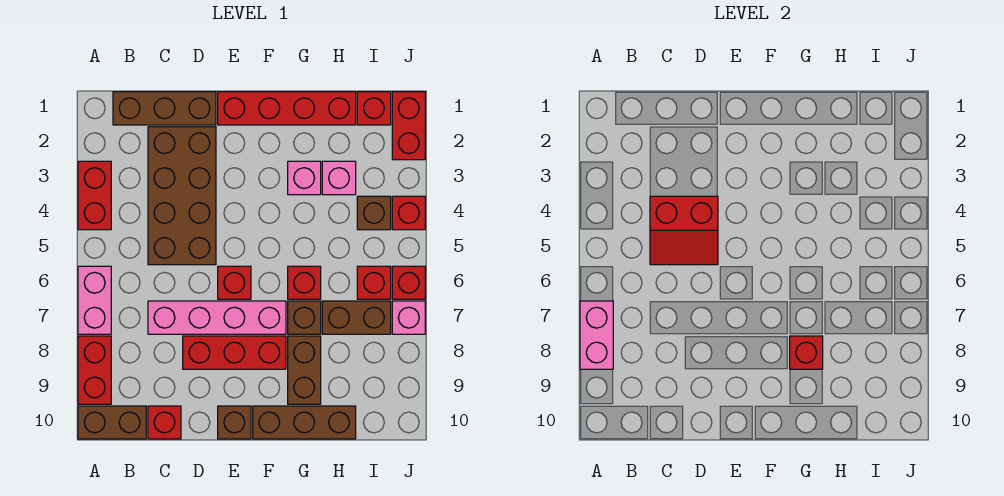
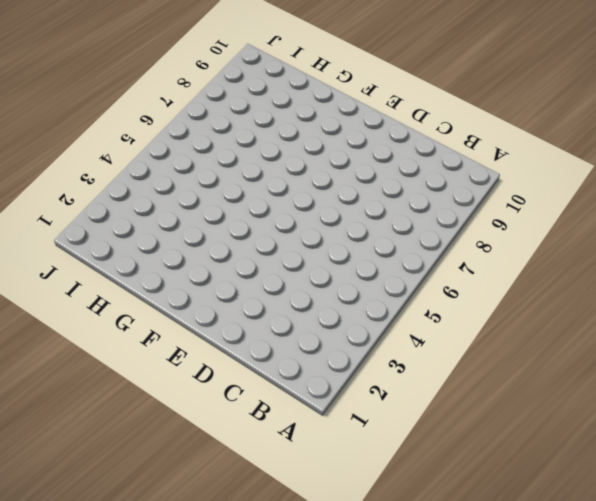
none -> red 1x2 brick [78,161,111,230]
none -> pink 1x2 brick [78,266,111,334]
none -> red 1x2 brick [78,336,111,404]

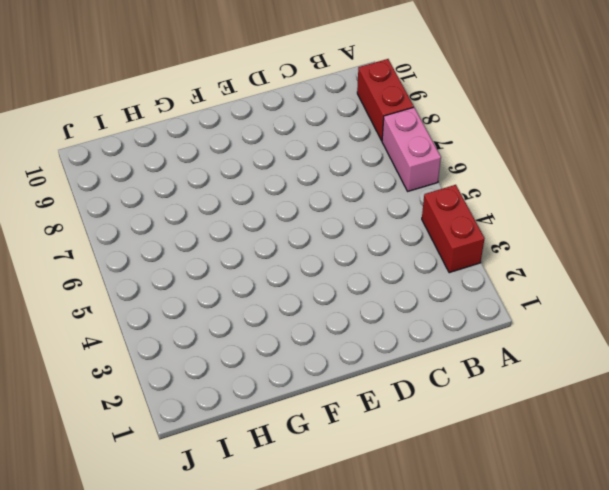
none -> brown 1x2 brick [78,406,146,439]
none -> brown 1x3 brick [113,92,216,125]
none -> brown 2x4 brick [148,127,216,265]

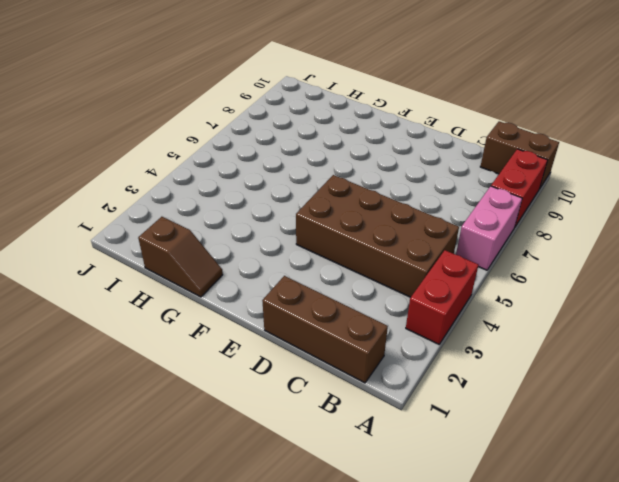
brown 2x4 brick [296,175,459,297] -> brown 2x4 brick turned to [148,127,216,265]
brown 1x2 slope [138,217,223,297] -> red 1x4 brick [218,92,356,125]
none -> pink 1x4 brick [148,301,286,334]
none -> red 1x1 brick [148,406,181,439]
none -> red 1x3 brick [183,336,286,369]

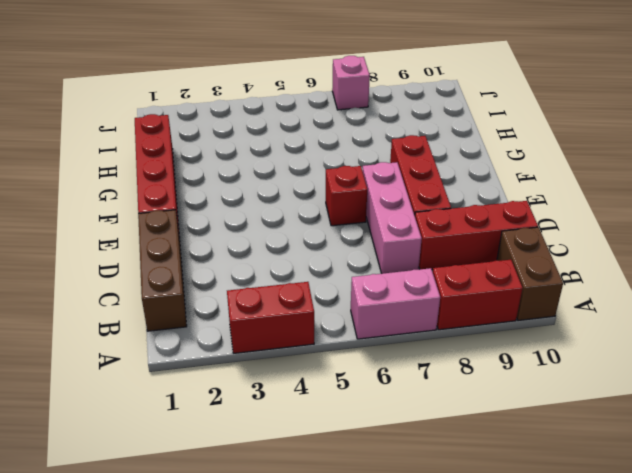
pink 1x3 brick [362,162,422,274] -> pink 1x4 brick [148,301,286,334]
red 1x3 brick [415,201,538,270] -> red 1x1 brick [148,406,181,439]
none -> brown 2x4 brick [148,127,216,265]
none -> brown 1x1 brick [218,406,251,439]
none -> brown 1x3 brick [253,406,356,439]

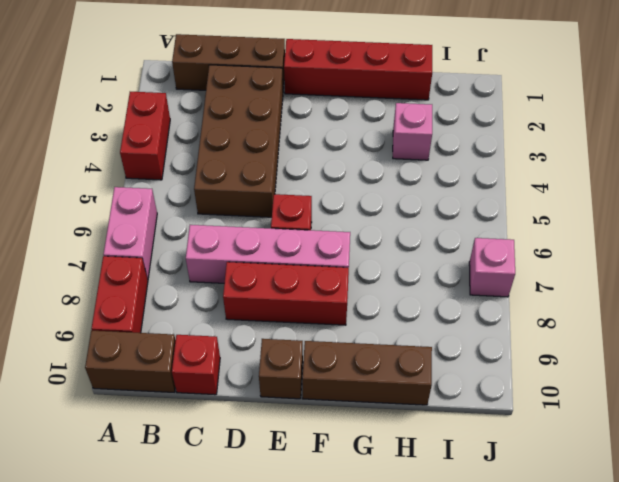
none -> pink 1x1 brick [288,161,321,195]
none -> red 1x1 brick [288,266,321,299]
none -> brown 1x1 brick [288,301,321,334]

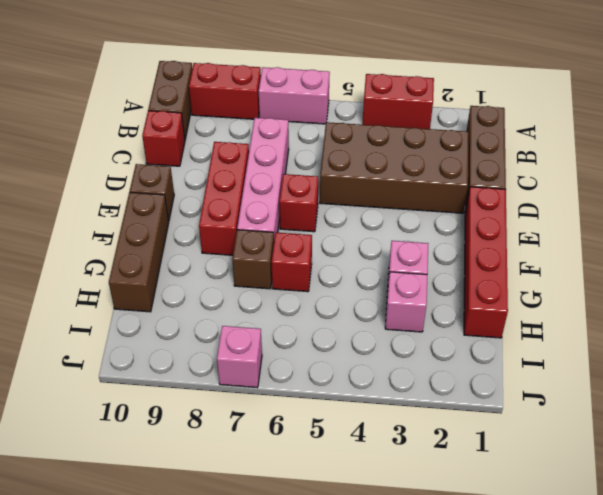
none -> brown 1x2 brick [288,336,321,404]
none -> brown 1x2 brick [322,301,391,334]
none -> red 1x1 brick [357,92,391,125]

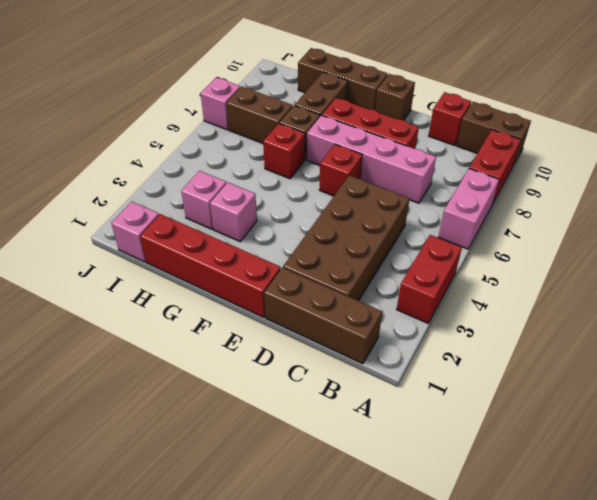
pink 1x1 brick [111,202,159,262] -> red 1x1 brick [357,92,391,125]
none -> brown 1x1 brick [357,196,391,230]
none -> red 1x1 brick [357,266,391,299]
none -> red 1x2 brick [392,92,425,160]

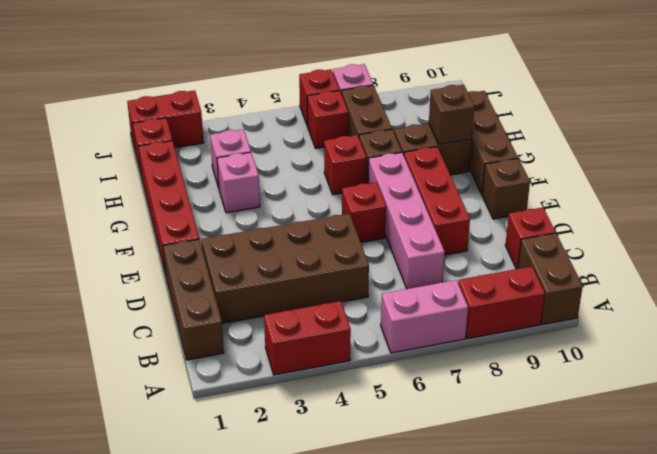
brown 1x1 brick [429,85,474,145] -> brown 1x1 brick moved to [357,196,391,230]
none -> red 1x1 brick [392,196,425,230]
none -> pink 1x2 brick [580,301,613,369]
none -> red 2x2 slope [650,196,718,265]

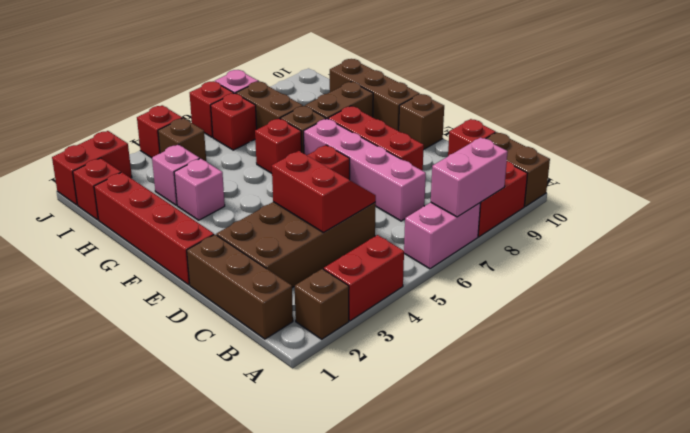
brown 1x1 brick [295,269,349,339] -> none
none -> red 1x1 brick [790,336,823,369]

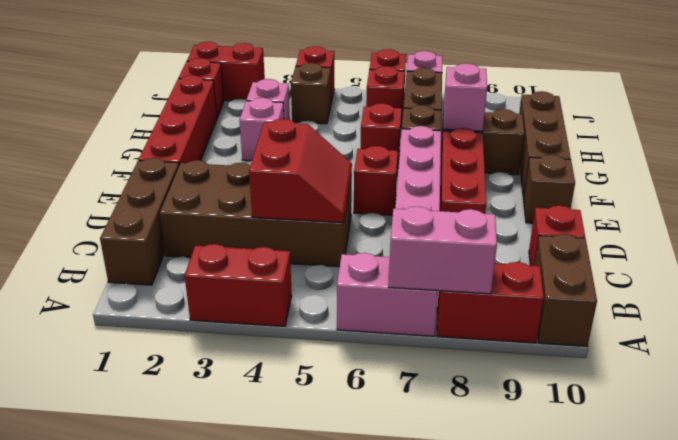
pink 1x1 brick [443,63,487,131] -> red 1x1 brick [790,336,823,369]

